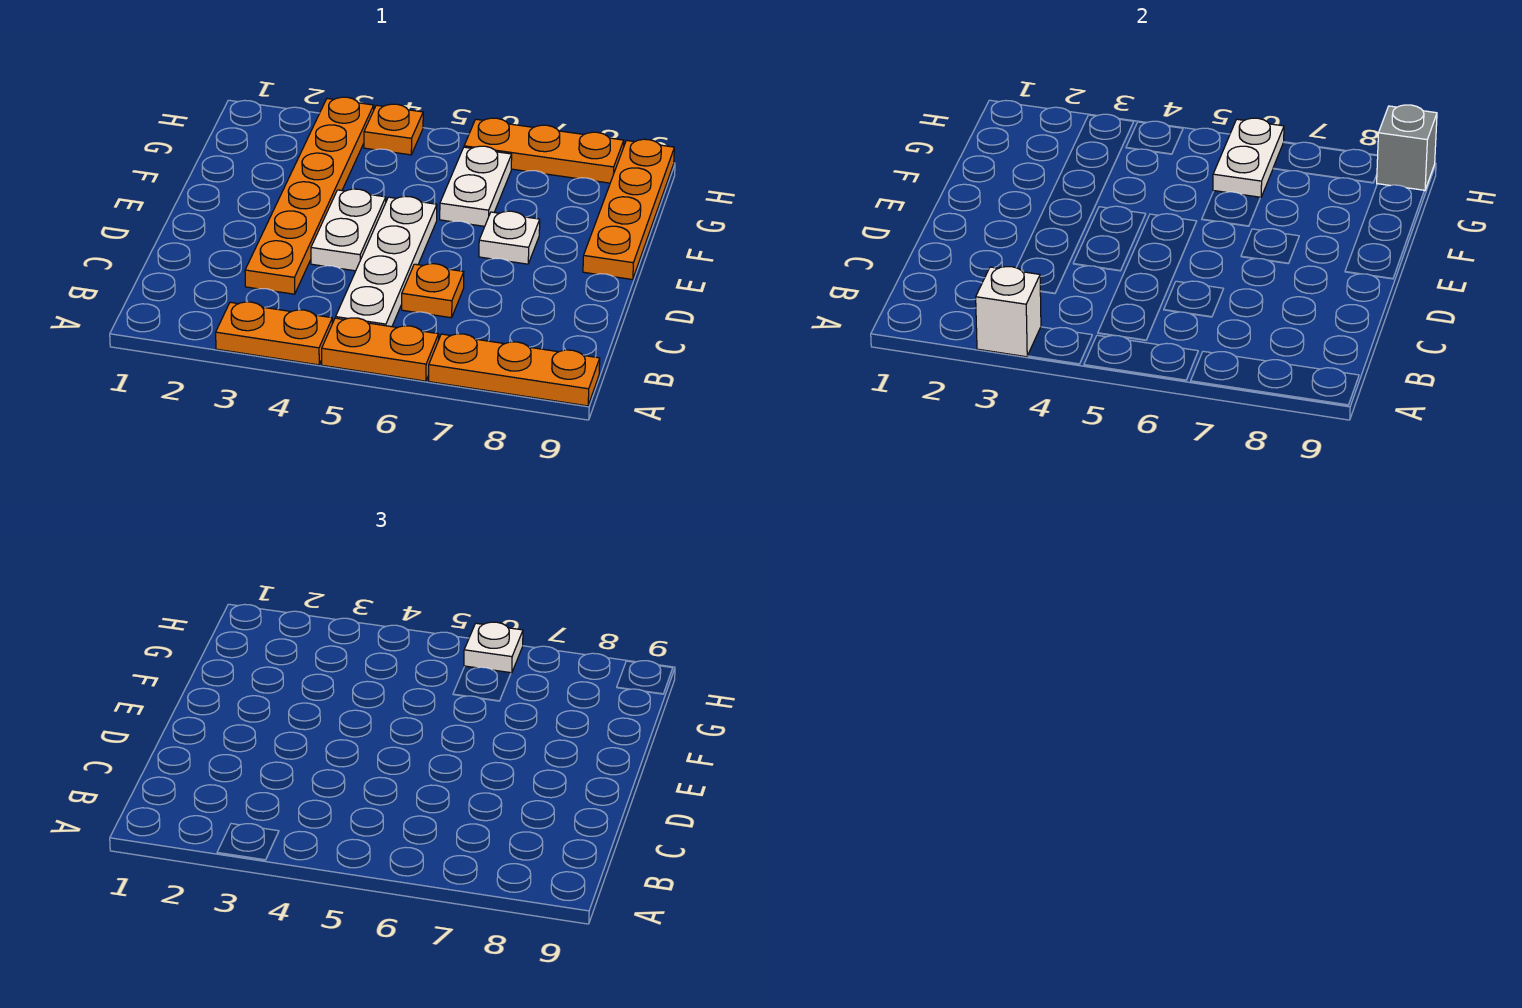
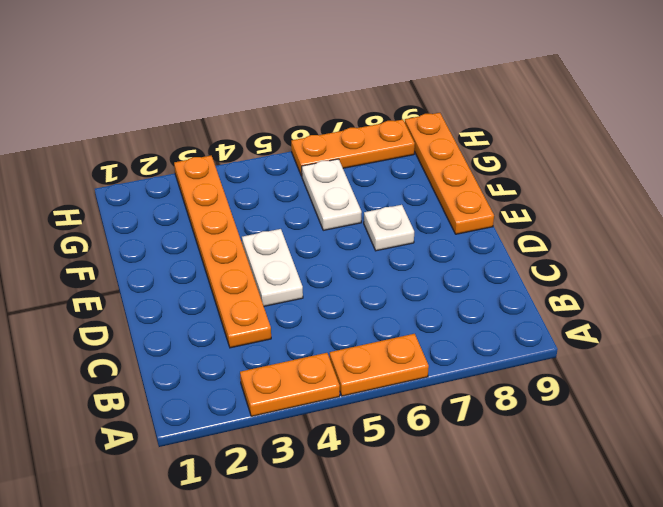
none -> orange 1x3 plate [429,334,600,406]
none -> white 1x4 plate [336,196,437,327]
none -> orange 1x1 plate [402,264,464,318]

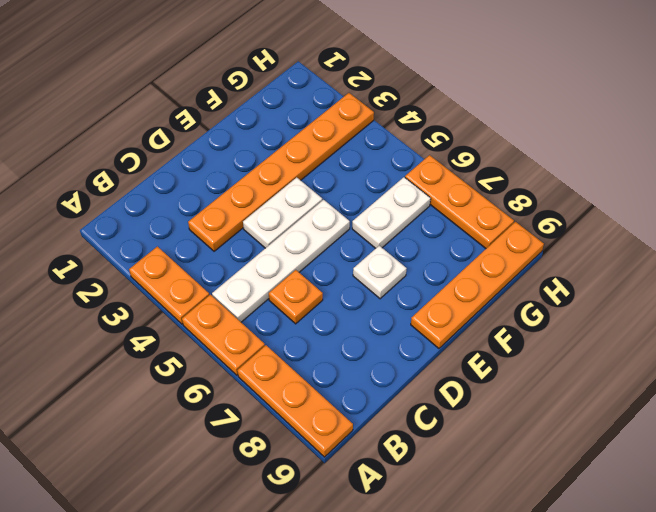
none -> orange 1x1 plate [364,104,423,155]
none -> white 1x1 brick [976,267,1041,357]
none -> white 1x2 plate [1213,118,1284,198]

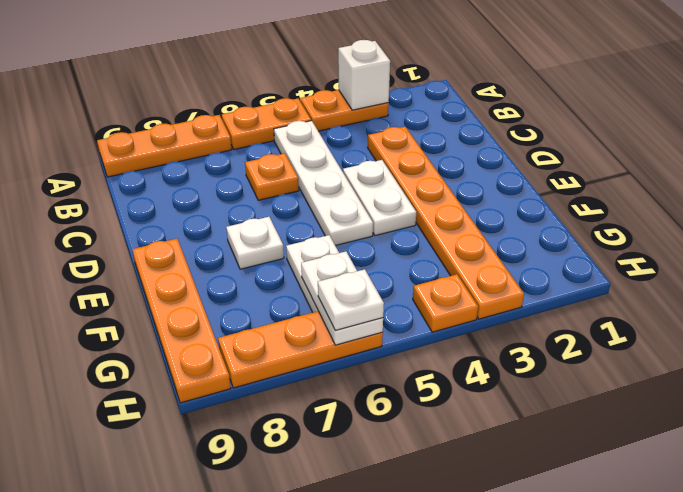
none -> grey 1x1 brick [1377,105,1437,191]

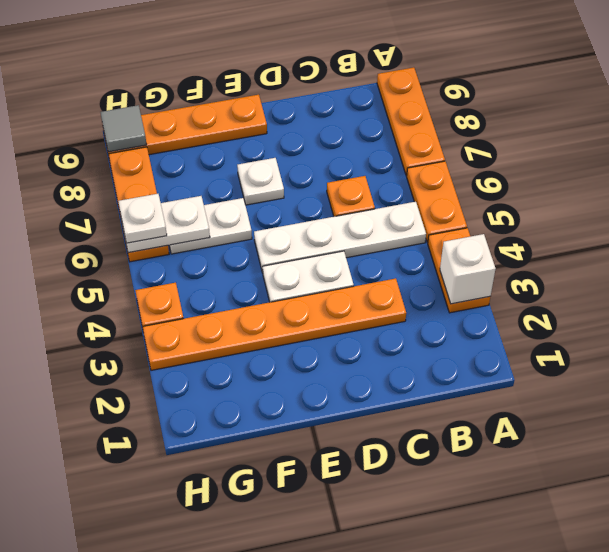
grey 1x1 tile [101,105,147,152] -> grey 1x1 brick [1377,105,1437,191]

